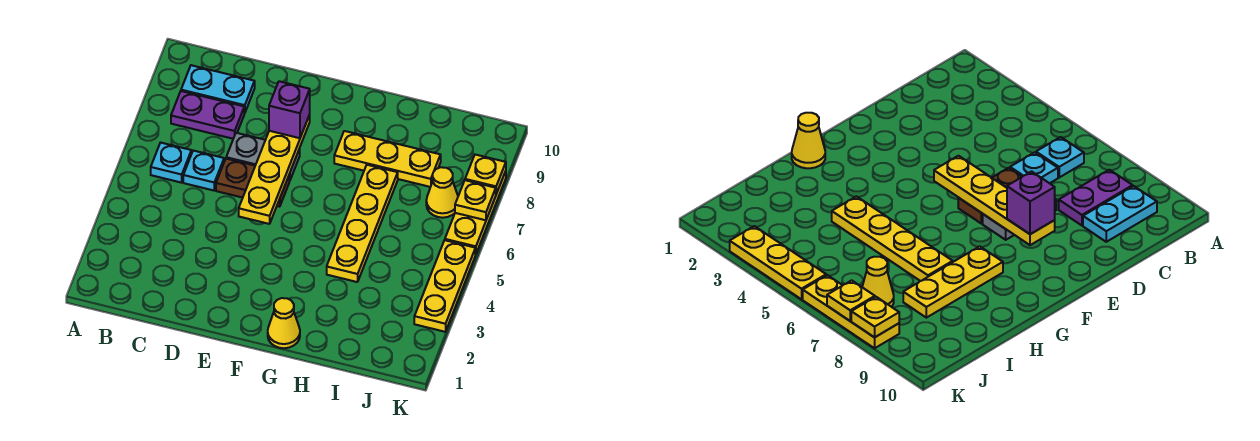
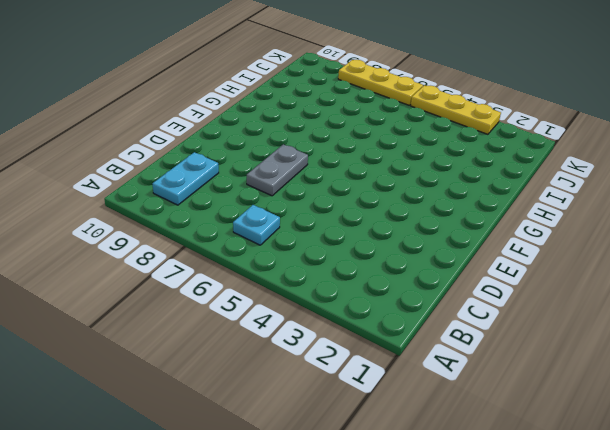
none -> purple 1x2 plate [171,91,244,139]
none -> cyan 1x1 plate [183,151,224,190]
none -> brown 1x2 plate [216,159,289,207]

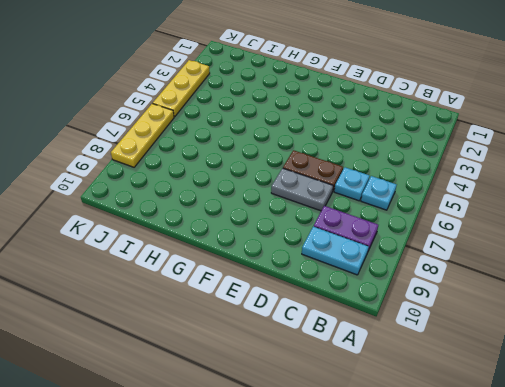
none -> yellow 1x1 cone [268,298,300,348]
none -> yellow 1x3 plate [334,131,441,187]
none -> yellow 1x4 plate [327,165,398,282]

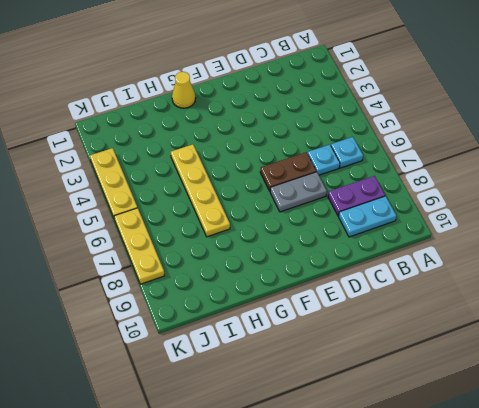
none -> yellow 1x3 plate [334,131,441,187]
none -> yellow 1x1 cone [426,167,458,218]
none -> yellow 1x4 plate [239,115,310,224]

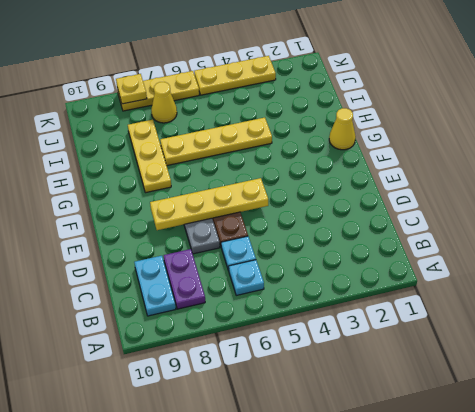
none -> yellow 1x1 plate [455,180,496,220]
none -> purple 1x1 brick [269,81,310,138]

